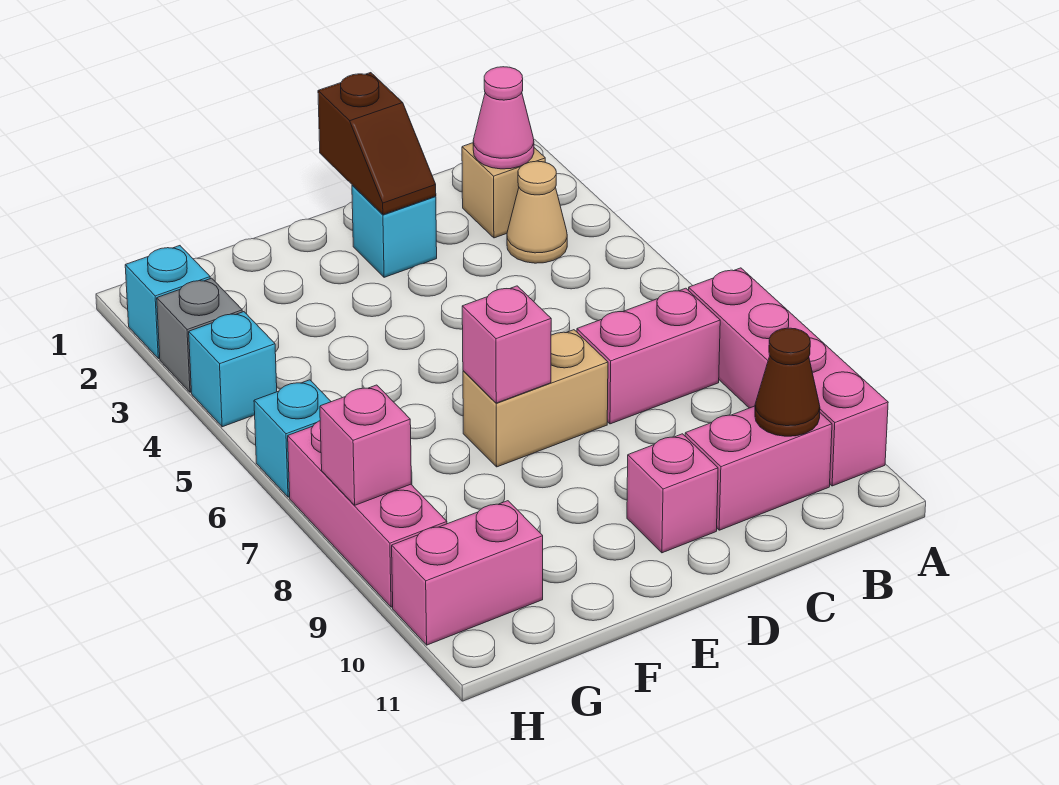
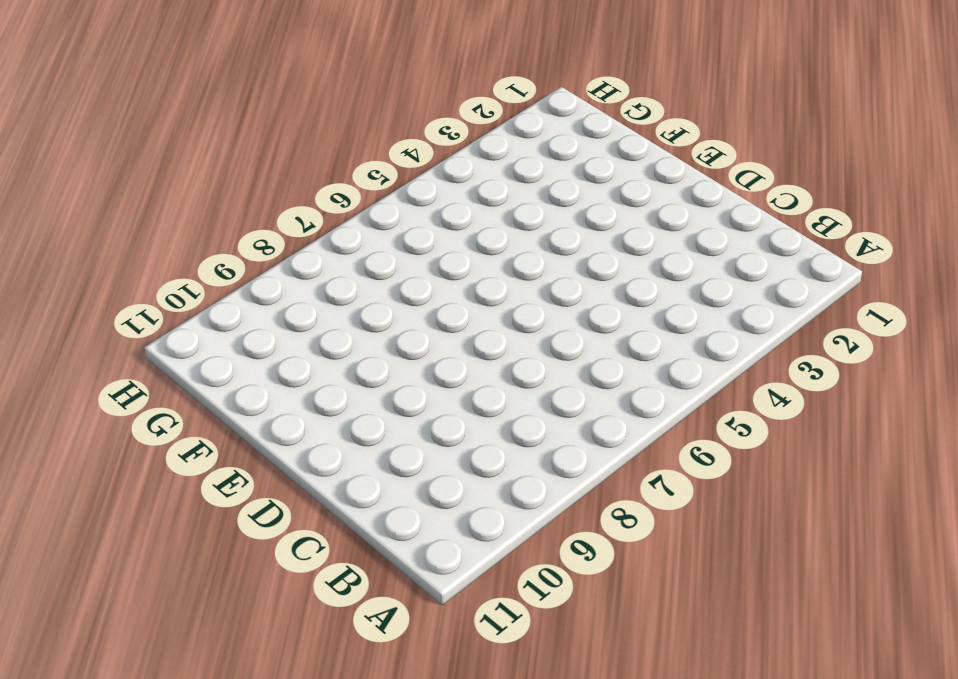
none -> pink 1x4 brick [689,268,888,486]
none -> tan 1x1 brick [462,143,545,238]
none -> tan 1x1 cone [507,161,567,263]

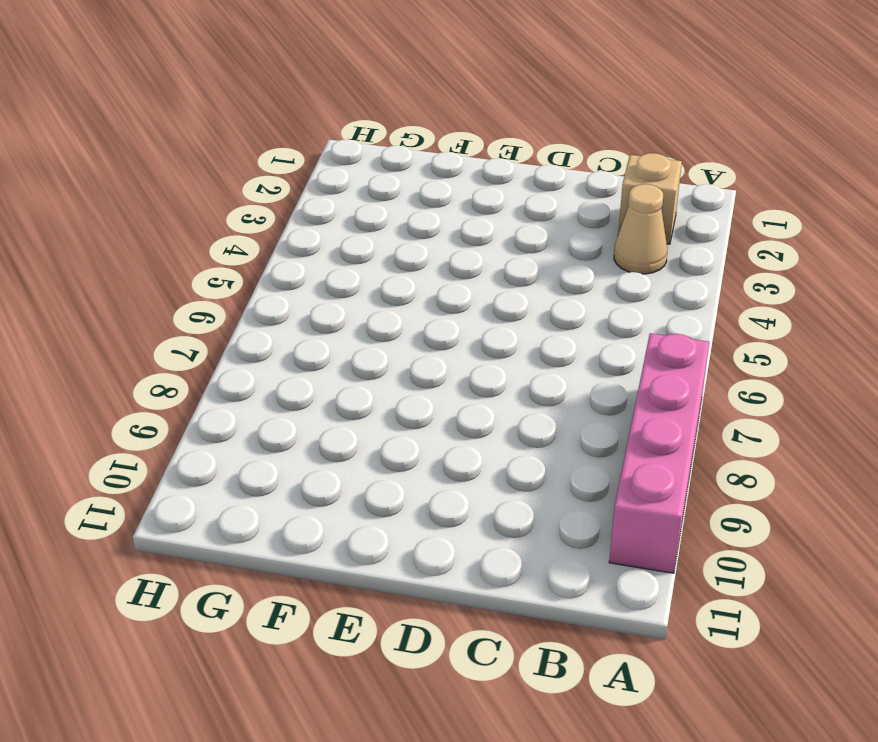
none -> pink 1x2 brick [577,288,720,424]
none -> pink 1x2 brick [685,406,832,530]
none -> cyan 1x1 brick [352,185,437,277]

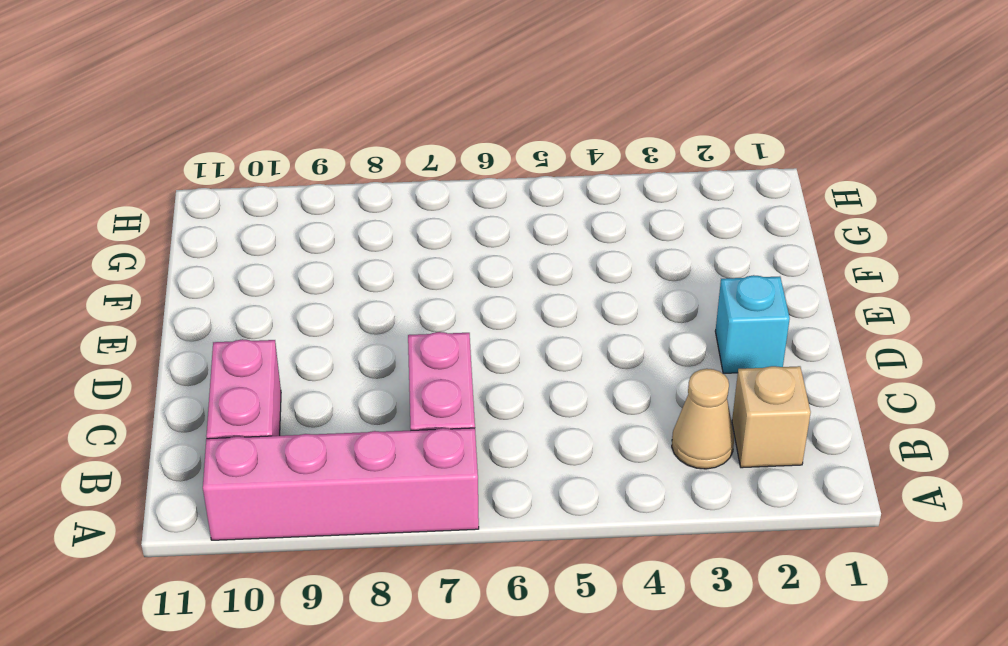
none -> tan 1x2 brick [463,330,608,467]
none -> pink 1x1 brick [627,434,718,553]
none -> pink 1x2 brick [392,501,543,645]

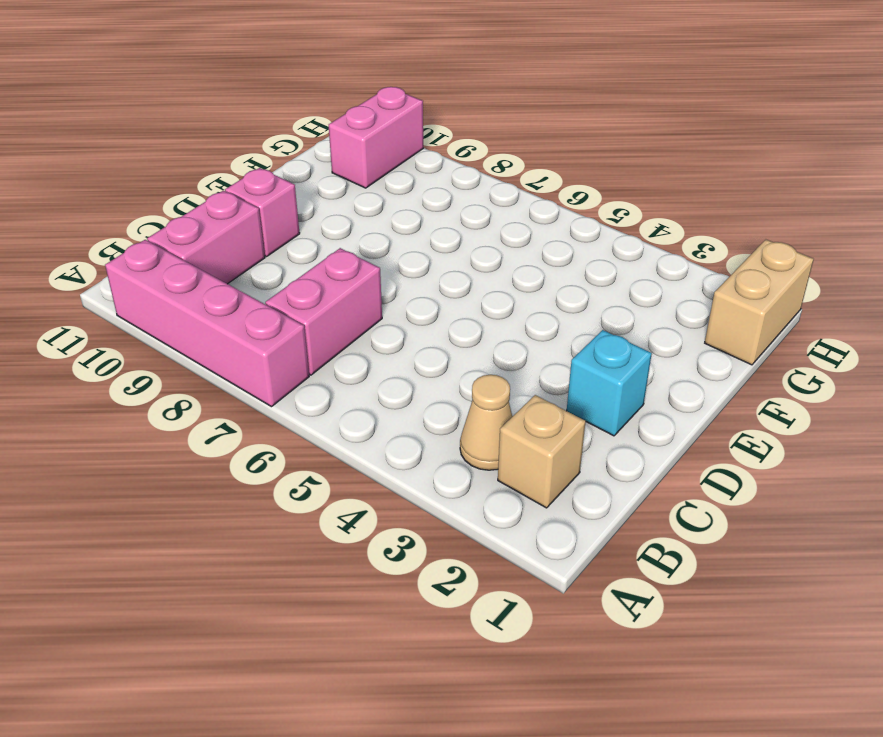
tan 1x2 brick [705,240,814,365] -> tan 1x2 brick moved to [463,330,608,467]
none -> cyan 1x1 brick [125,246,210,359]
none -> grey 1x1 brick [157,278,242,392]
none -> cyan 1x1 brick [189,312,277,427]

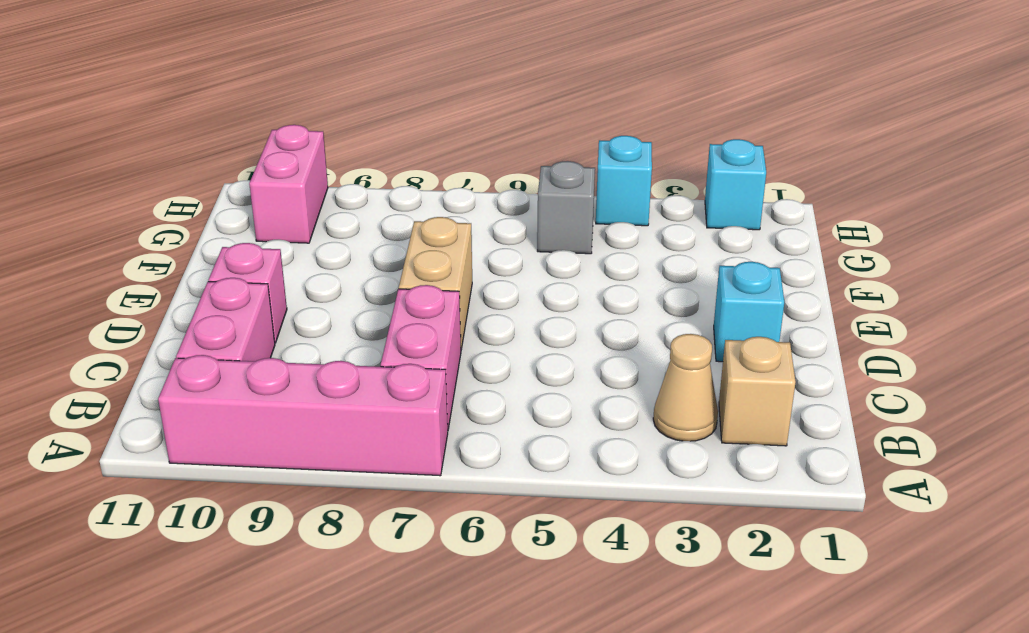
grey 1x1 brick [537,161,595,254] -> grey 1x1 brick moved to [157,278,242,392]
none -> cyan 1x1 brick [254,380,331,497]
none -> pink 1x3 brick [288,421,447,607]
none -> pink 1x1 cone [473,67,534,169]

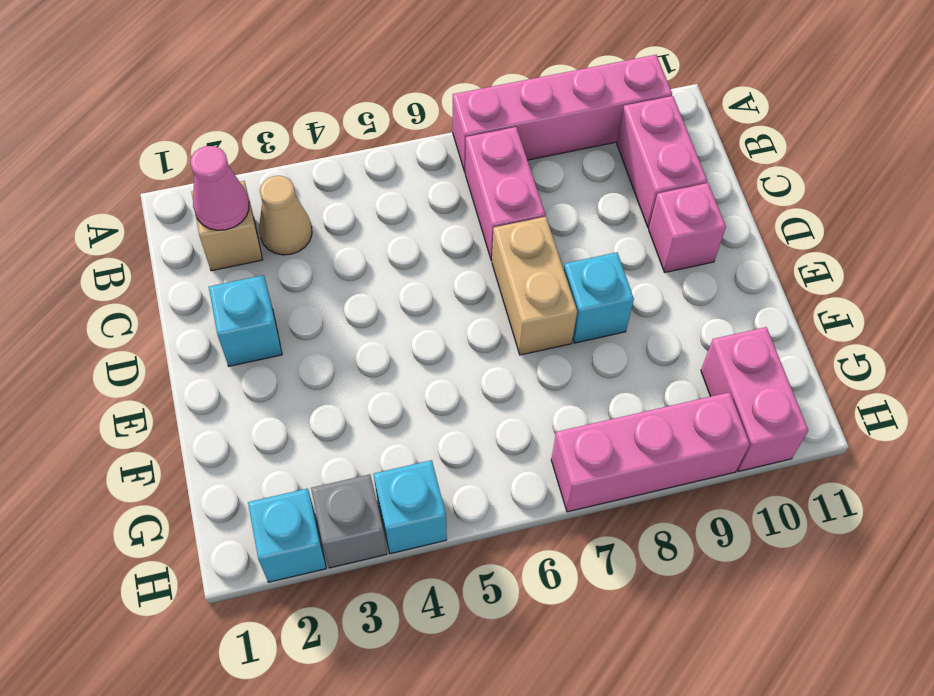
cyan 1x1 brick [564,252,634,343] -> cyan 1x1 brick moved to [254,380,331,497]
none -> brown 1x1 cone [755,328,820,436]
none -> brown 1x2 slope [318,73,436,215]
none -> pink 1x1 brick [462,286,551,403]

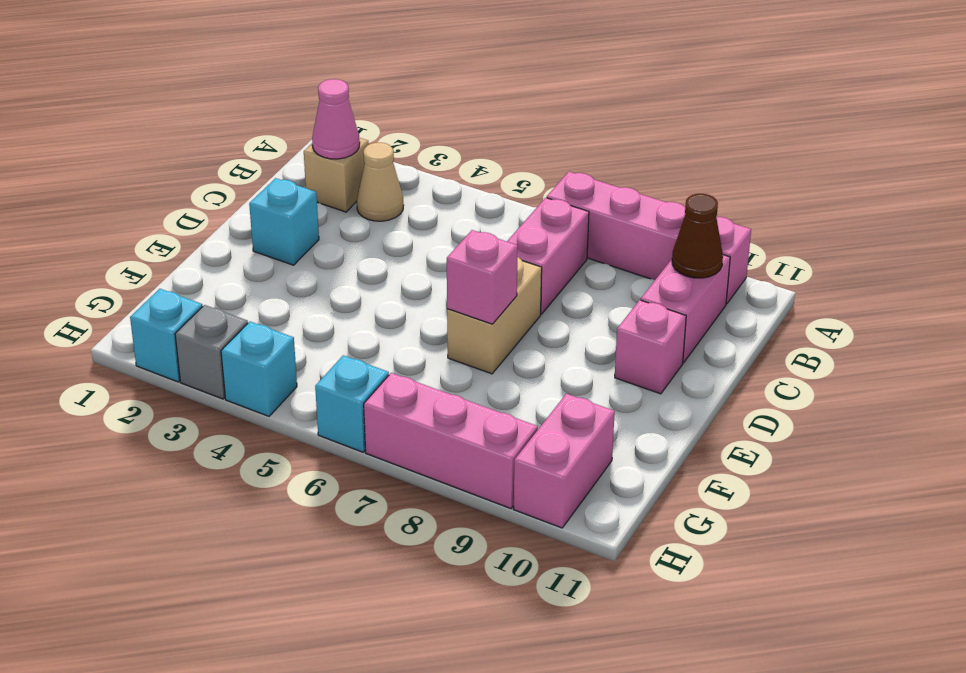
none -> brown 1x2 slope [318,73,436,215]
none -> pink 1x1 brick [320,385,411,505]

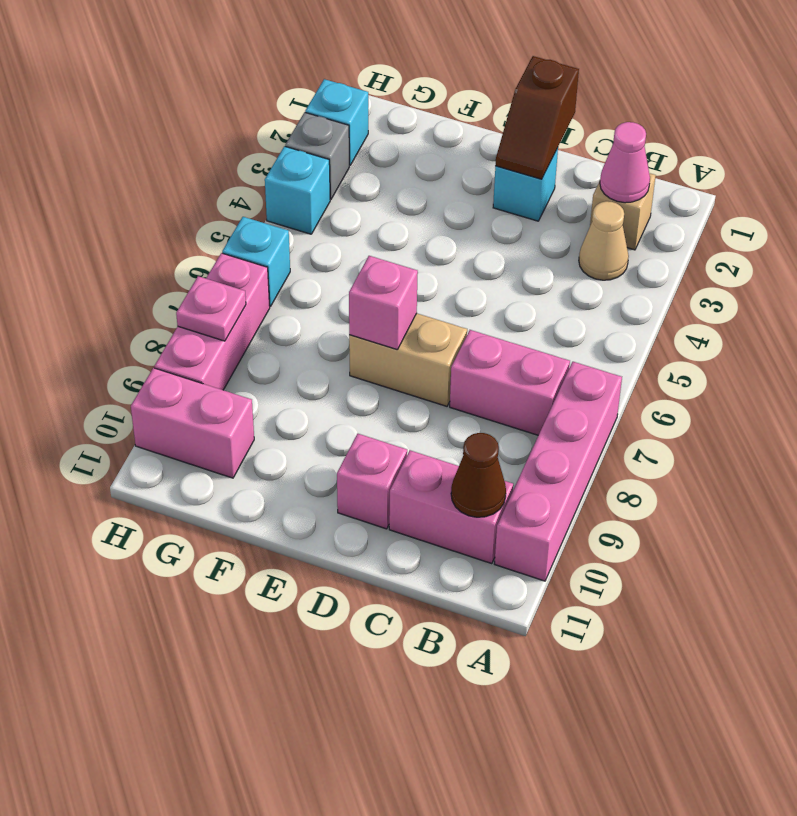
pink 1x1 plate [176,276,246,341] -> pink 1x1 brick [320,385,411,505]

